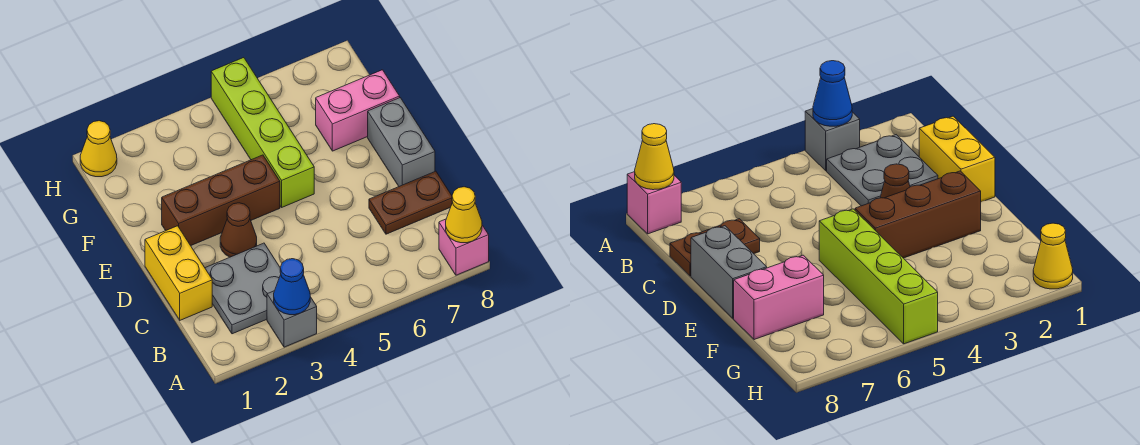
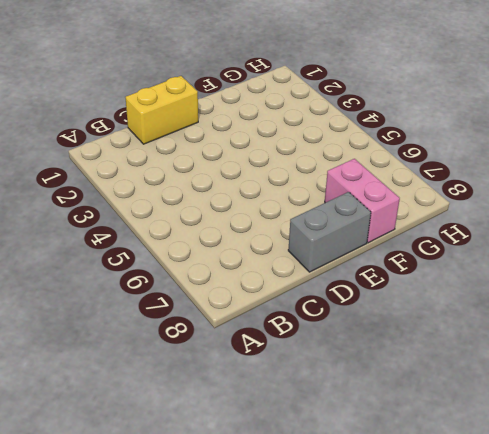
none -> grey 1x1 brick [267,291,317,347]
none -> pink 1x1 brick [439,219,489,275]
none -> grey 2x2 plate [205,243,281,334]

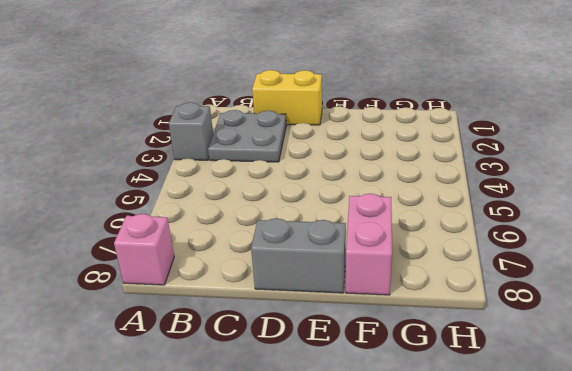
none -> brown 1x2 plate [369,171,453,234]
none -> brown 1x1 cone [220,203,257,257]
none -> brown 1x3 brick [162,155,280,246]

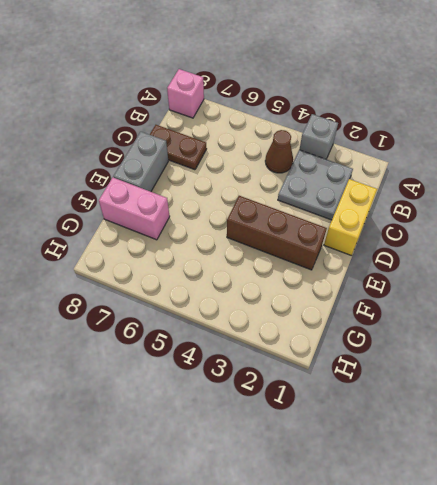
brown 1x1 cone [265,130,293,173] -> brown 1x1 cone moved to [220,203,257,257]
none -> lime 1x4 brick [211,58,314,207]
none -> yellow 1x1 cone [80,121,117,177]
none -> blue 1x1 cone [274,259,310,315]

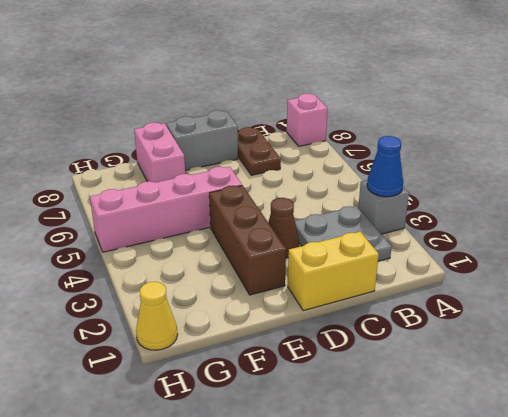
pink 1x4 brick [90,167,242,252] -> lime 1x4 brick [211,58,314,207]
none -> yellow 1x1 cone [446,187,482,243]

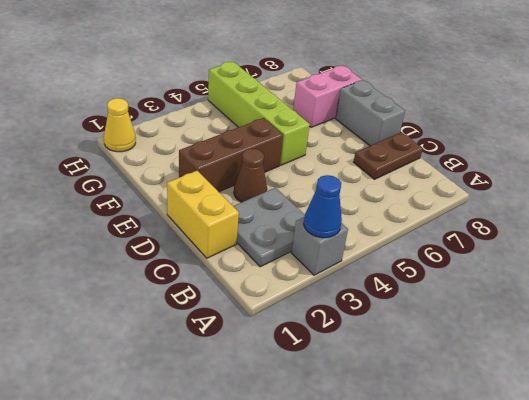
none -> pink 1x1 brick [439,219,489,275]
none -> yellow 1x1 cone [446,187,482,243]

